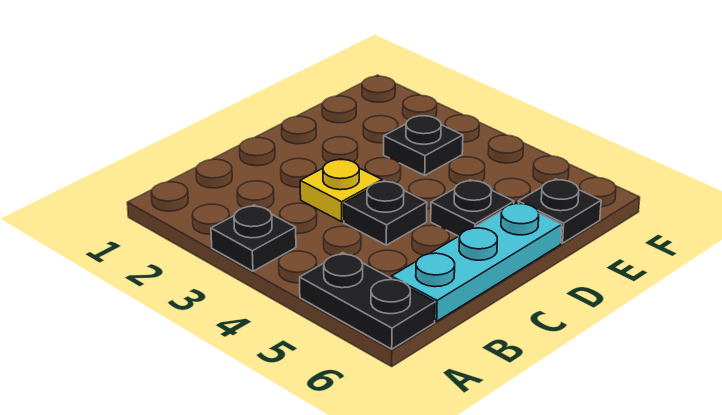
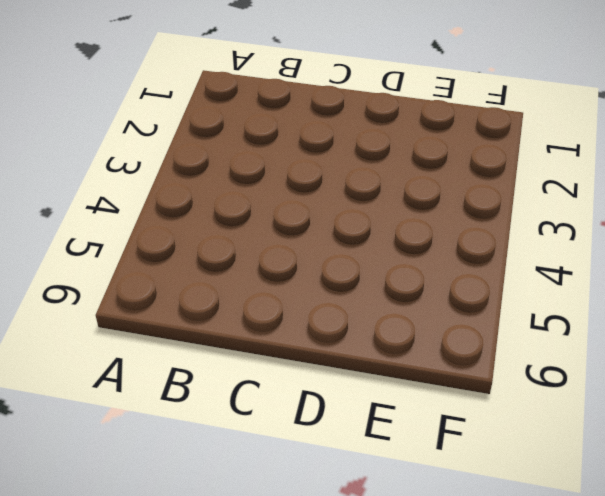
none -> black 1x1 plate [211,205,296,271]
none -> black 1x2 plate [300,253,435,349]

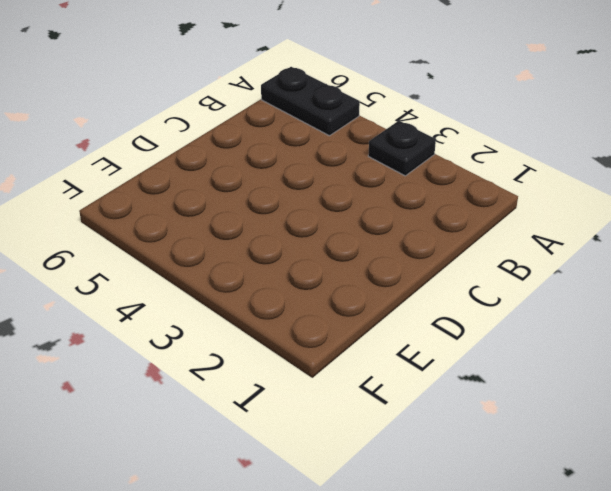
none -> cyan 1x3 plate [391,202,562,321]
none -> yellow 1x1 plate [300,159,382,222]

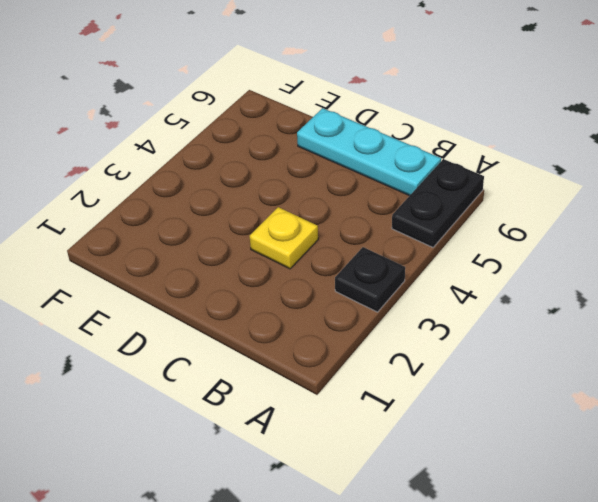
none -> black 1x1 plate [344,181,427,245]
none -> black 1x1 plate [431,180,514,236]

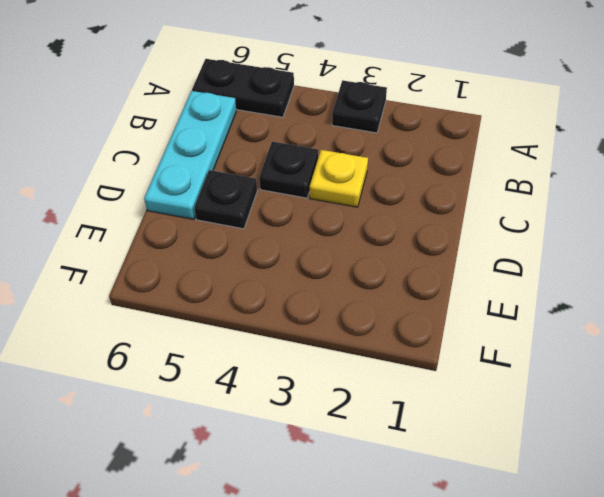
none -> black 1x1 plate [384,116,463,175]
none -> black 1x1 plate [518,179,601,243]

